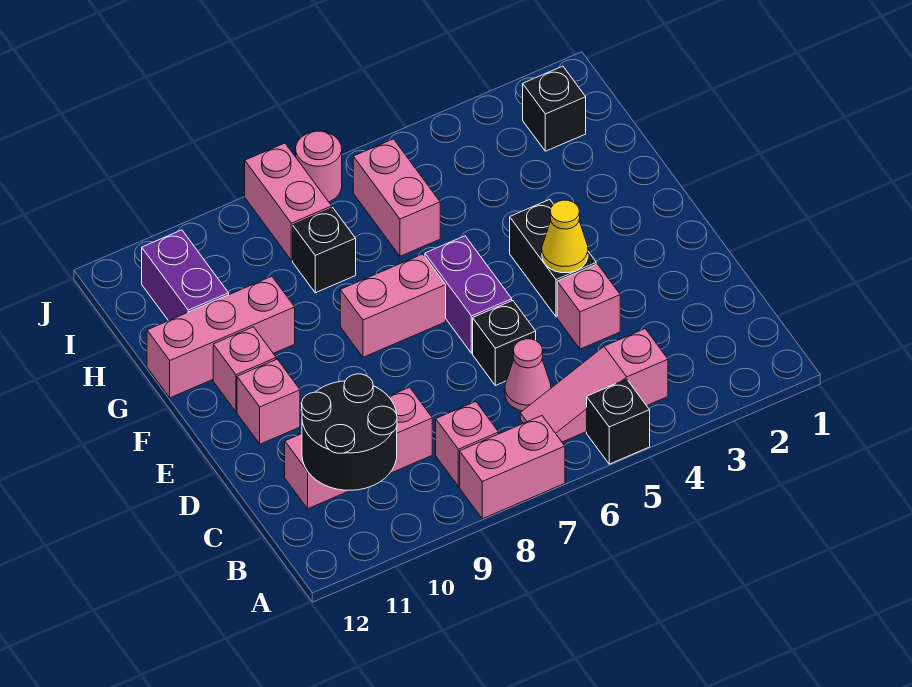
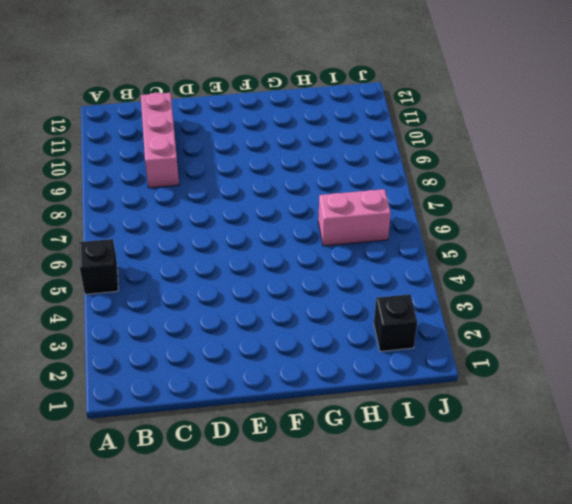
none -> pink 1x2 brick [460,416,565,519]
none -> pink 1x3 slope [520,329,668,442]
none -> pink 1x1 brick [436,402,499,487]

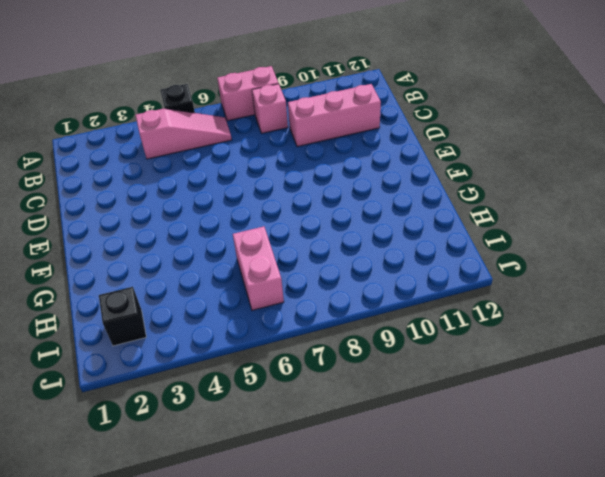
none -> pink 1x1 cone [505,339,551,411]
none -> pink 1x1 brick [557,264,620,349]
none -> black 1x1 brick [473,301,536,386]

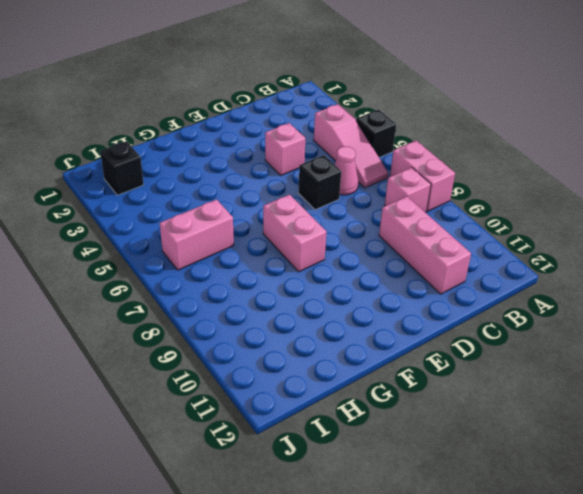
none -> black 1x2 brick [510,200,596,317]
none -> purple 1x2 brick [425,236,512,353]
none -> pink 1x1 brick [237,359,300,444]

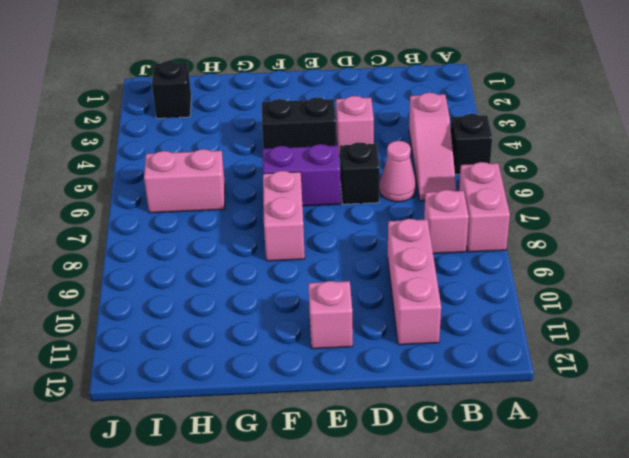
none -> pink 1x1 brick [213,327,276,412]
none -> pink 1x3 brick [147,276,295,398]
none -> black 1x1 brick [293,208,356,293]

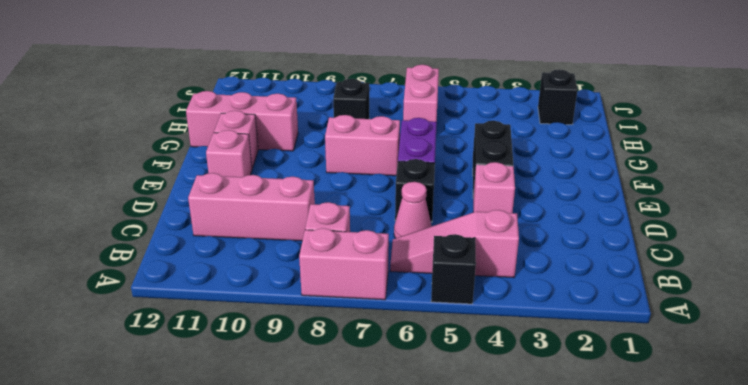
none -> purple 1x2 brick [142,230,229,321]
none -> pink 1x2 brick [245,143,332,260]
none -> pink 1x1 round brick [296,131,342,202]

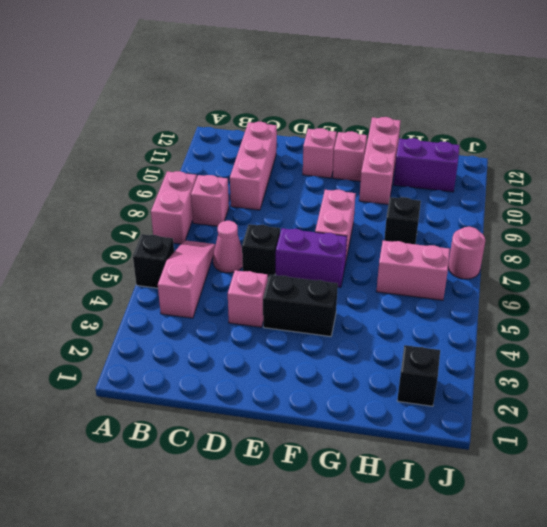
none -> pink 1x2 brick [245,143,332,260]
none -> black 2x2 round brick [302,374,397,490]
none -> yellow 1x1 cone [542,200,588,273]

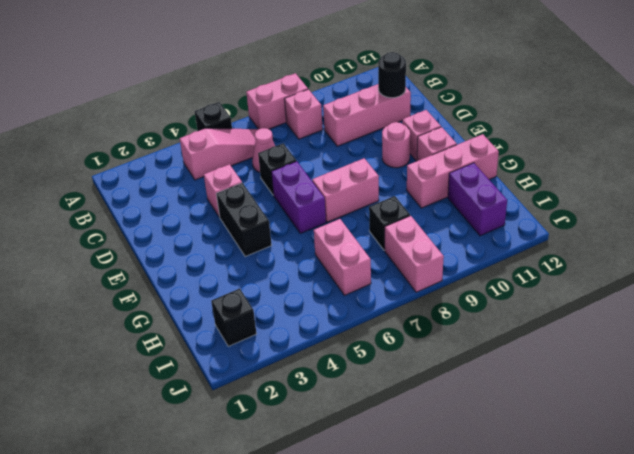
black 1x1 round brick [378,52,406,98] -> black 2x2 round brick [302,374,397,490]
pink 1x1 round brick [382,122,410,168] -> pink 1x1 round brick moved to [296,131,342,202]
none -> yellow 1x1 cone [542,200,588,273]

